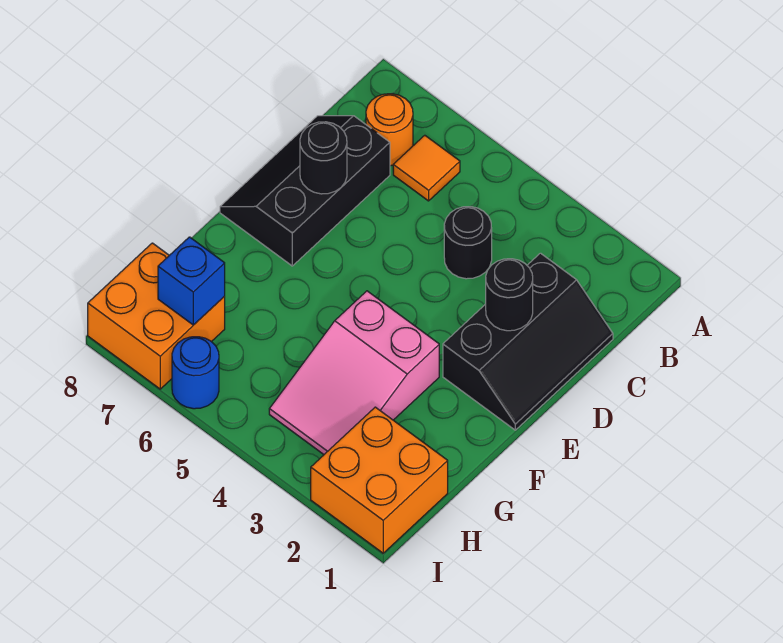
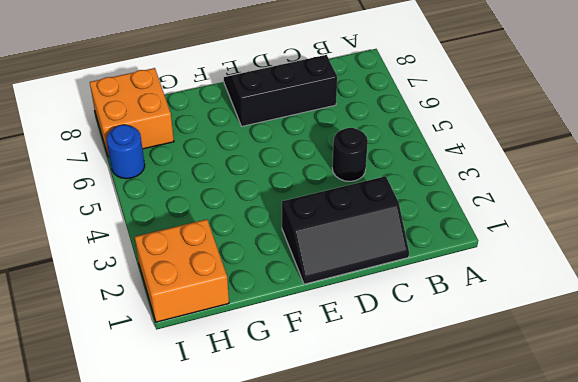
none -> orange 1x1 tile [393,135,460,201]
none -> orange 1x1 round brick [366,94,413,166]
none -> pink 2x3 slope [269,291,439,454]

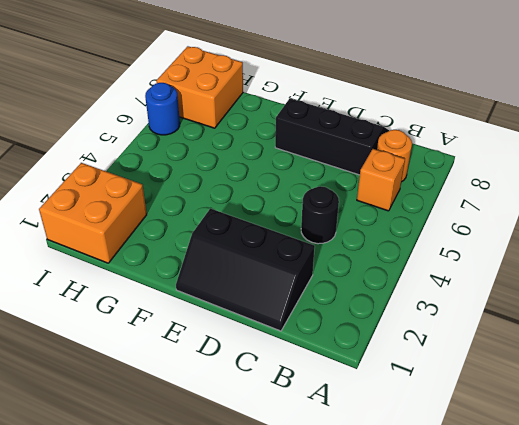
orange 1x1 brick [357,149,405,211] -> orange 1x1 tile [393,135,460,201]
none -> pink 2x3 slope [269,291,439,454]
none -> black 1x1 round brick [486,259,533,331]
none -> black 1x1 round brick [300,122,347,194]

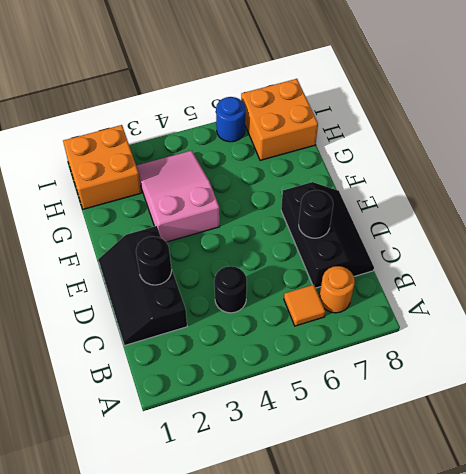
none -> blue 1x1 brick [158,237,225,325]

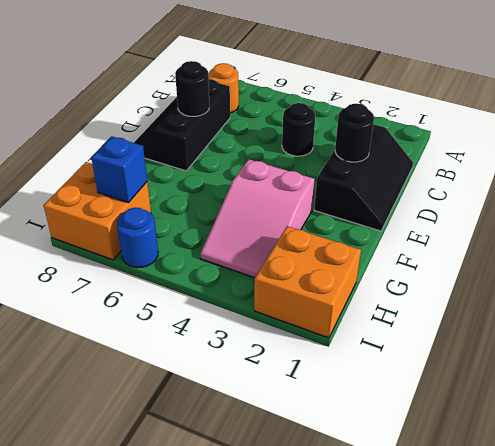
none -> orange 1x1 tile [393,135,460,201]

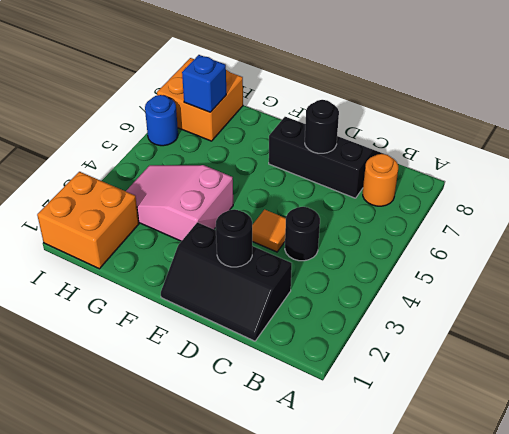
orange 1x1 tile [252,210,286,252] -> orange 1x1 tile moved to [393,135,460,201]

